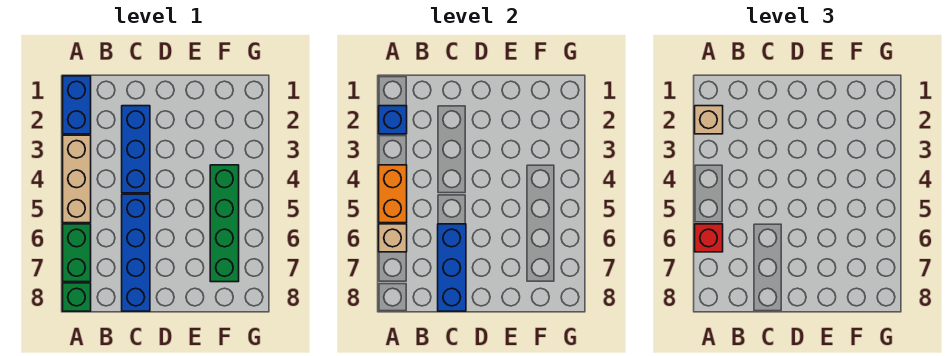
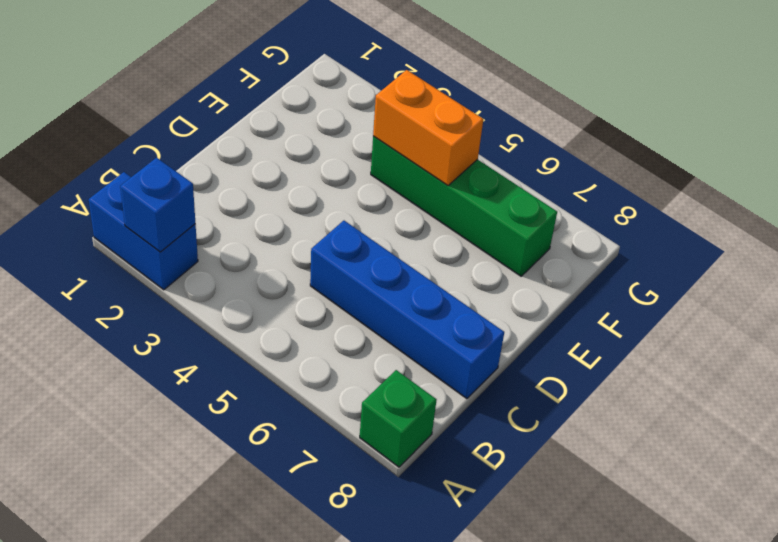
orange 1x2 brick [373,70,483,186] -> orange 1x2 brick moved to [379,165,407,223]
none -> tan 1x3 brick [63,135,91,223]
none -> green 1x2 brick [63,224,91,282]
none -> blue 1x3 brick [122,106,150,193]

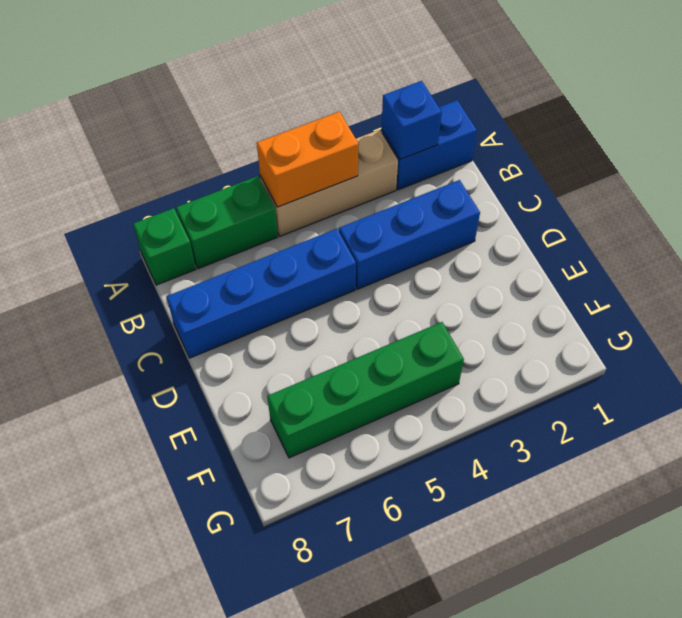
none -> tan 1x1 brick [379,224,407,252]
none -> blue 1x3 brick [438,224,466,311]
none -> tan 1x1 brick [695,106,723,134]

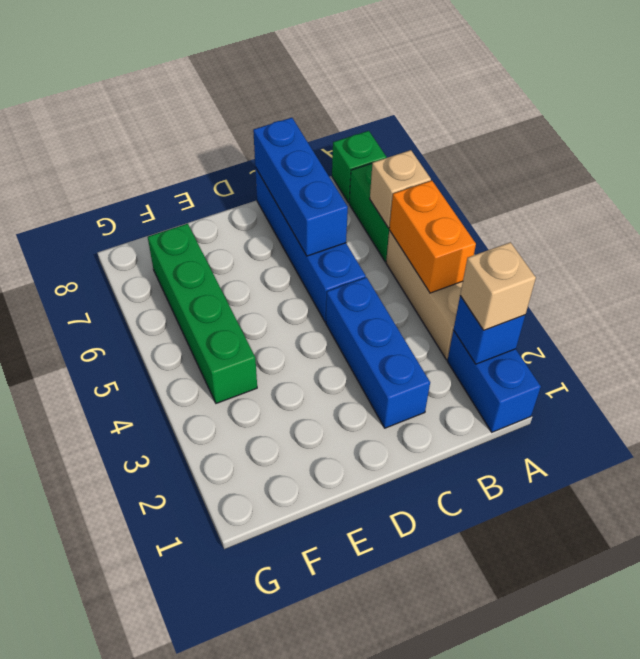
none -> red 1x1 brick [695,224,723,252]

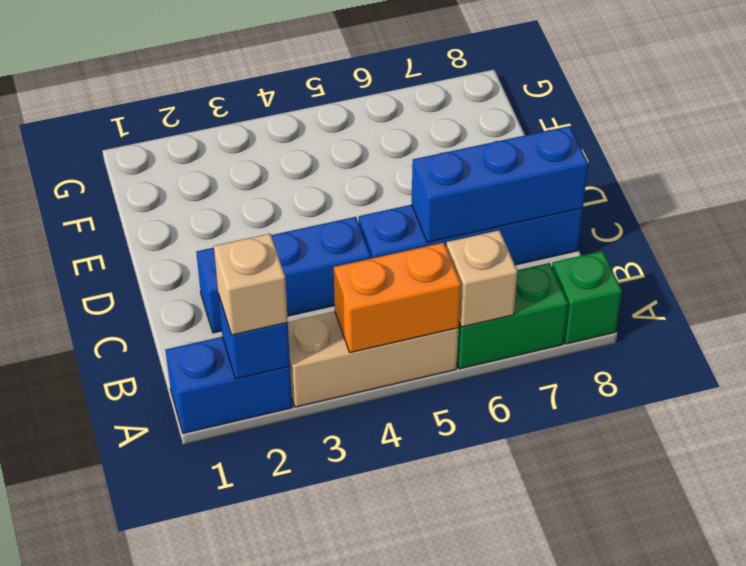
none -> green 1x4 brick [210,165,239,282]
none -> red 1x1 brick [695,224,723,252]

